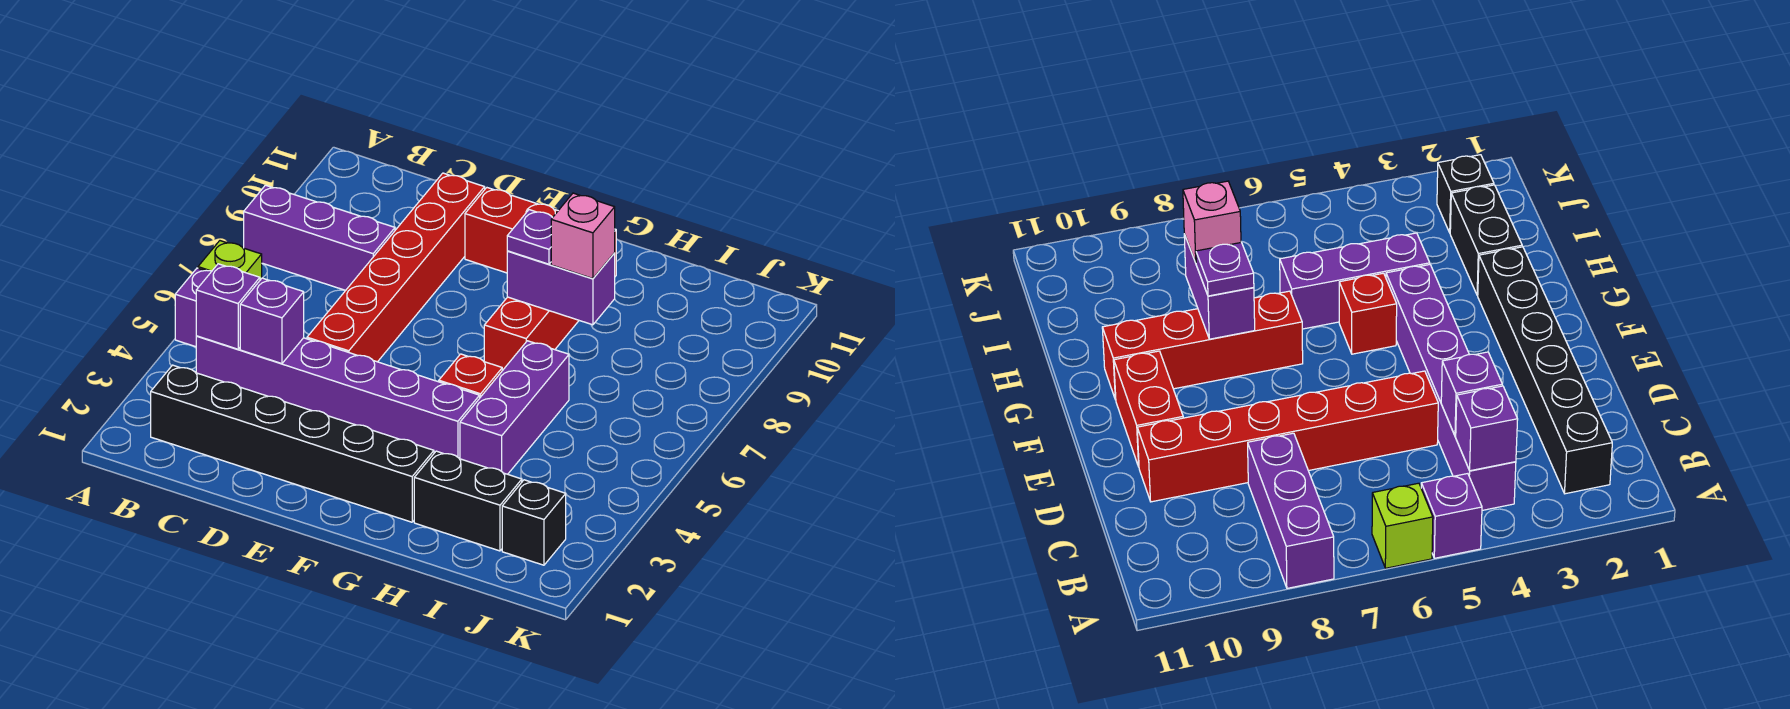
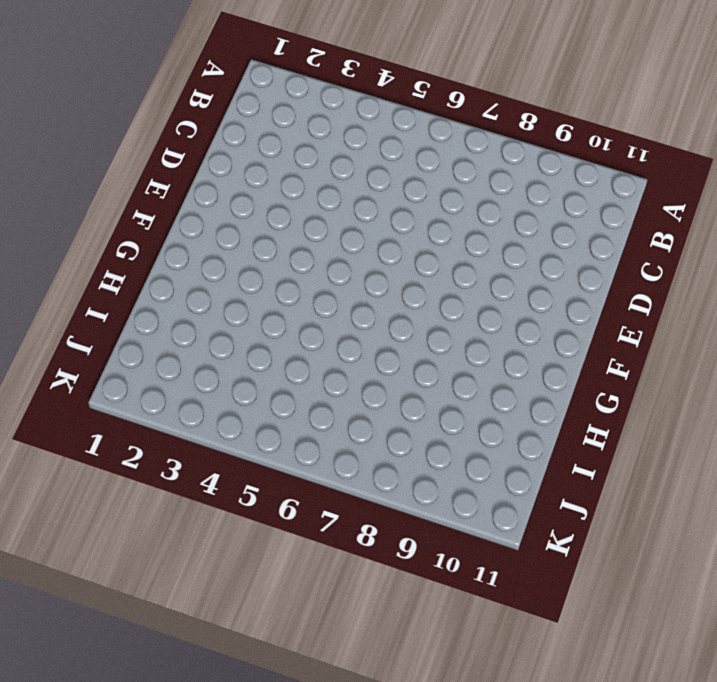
none -> purple 1x1 brick [175,268,212,347]
none -> lime 1x1 brick [198,241,262,280]
none -> purple 1x3 brick [244,185,395,290]

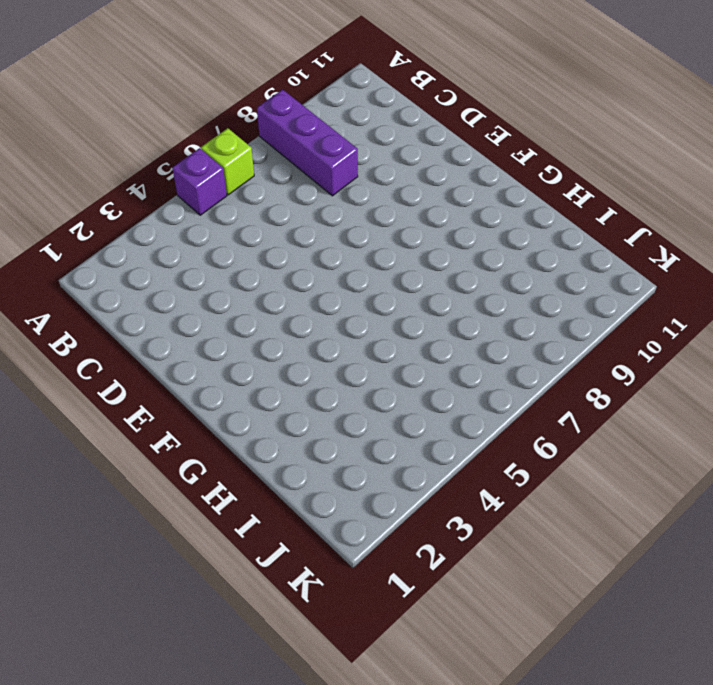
none -> black 1x6 brick [151,365,434,522]
none -> purple 1x6 brick [196,336,480,459]
none -> red 1x6 brick [307,173,485,362]

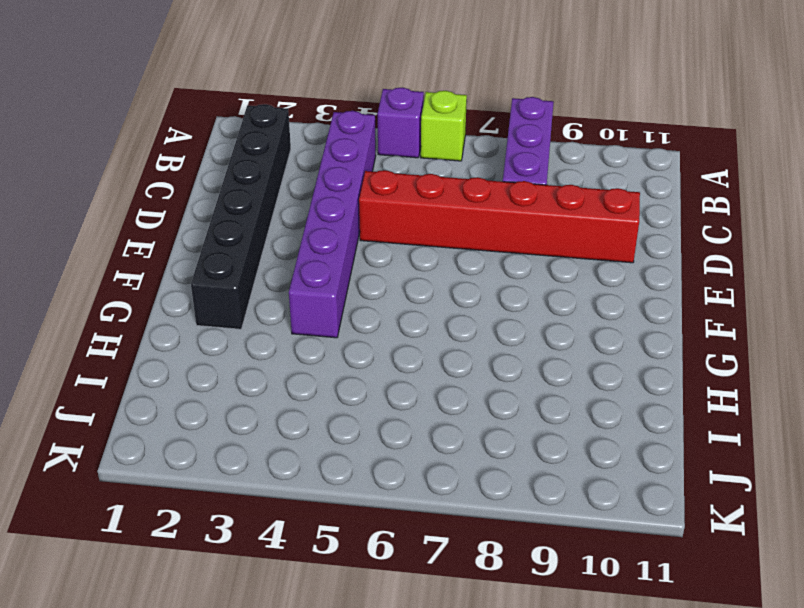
none -> red 1x2 brick [465,188,558,273]
none -> red 1x1 brick [439,354,502,397]
none -> red 1x4 brick [484,229,616,371]

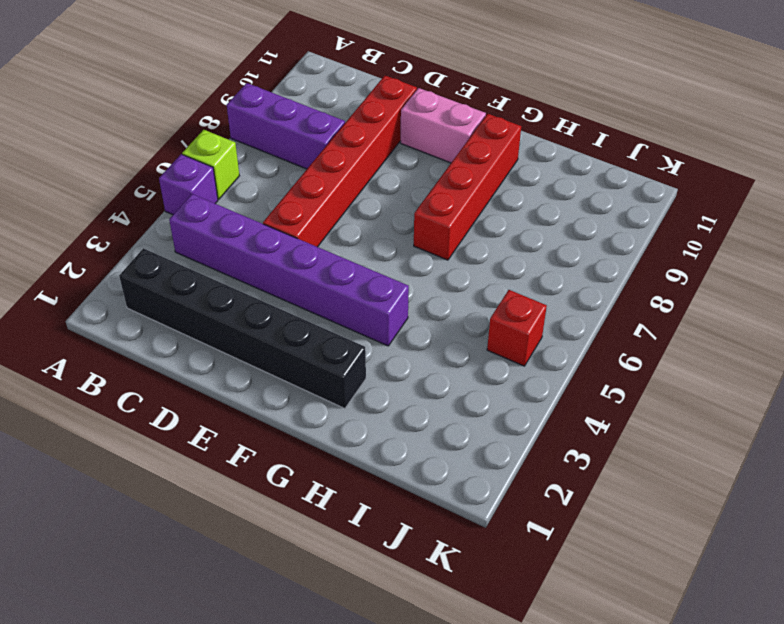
pink 1x2 brick [401,88,486,163] -> red 1x2 brick [465,188,558,273]
red 1x1 brick [487,290,547,366] -> red 1x1 brick moved to [439,354,502,397]
none -> black 1x2 brick [414,451,522,551]
none -> purple 1x3 brick [460,341,569,474]
none -> black 1x1 brick [502,480,566,565]

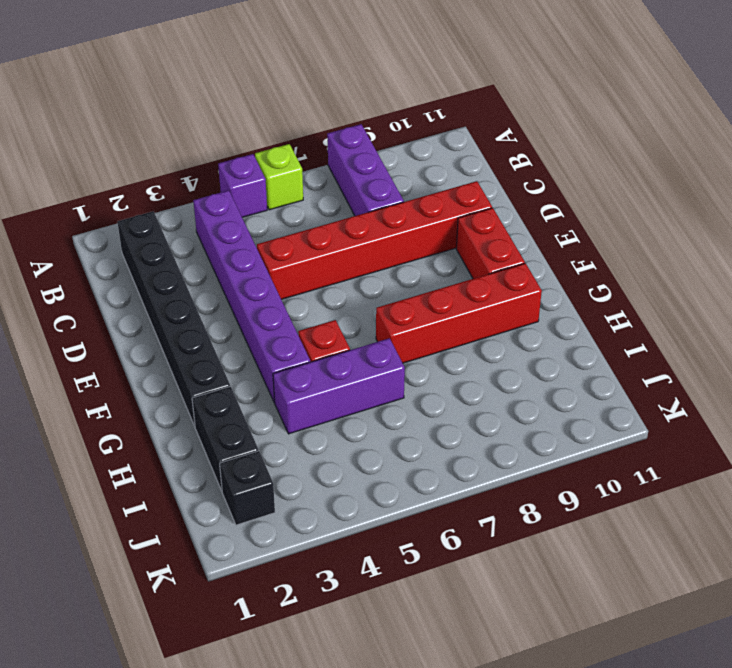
none -> purple 1x1 brick [196,264,260,349]
none -> purple 1x1 brick [240,278,304,364]
none -> purple 1x2 brick [507,251,615,325]

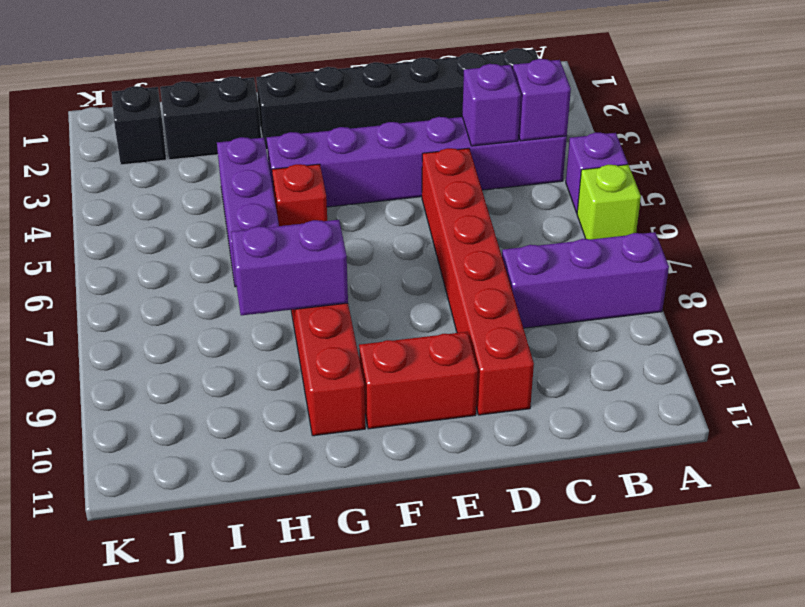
none -> purple 1x1 plate [507,210,552,264]
none -> pink 1x1 brick [551,193,615,279]

